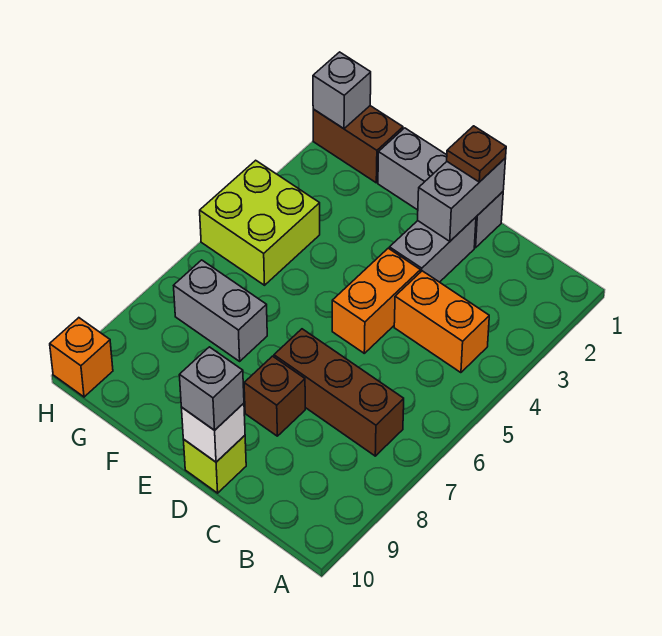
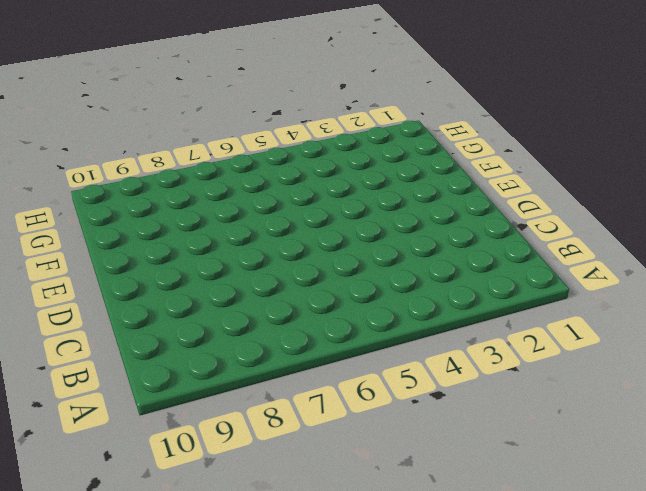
none -> orange 1x2 brick [394,271,489,373]
none -> brown 1x3 brick [274,329,404,456]
none -> grey 1x3 brick [378,128,503,248]

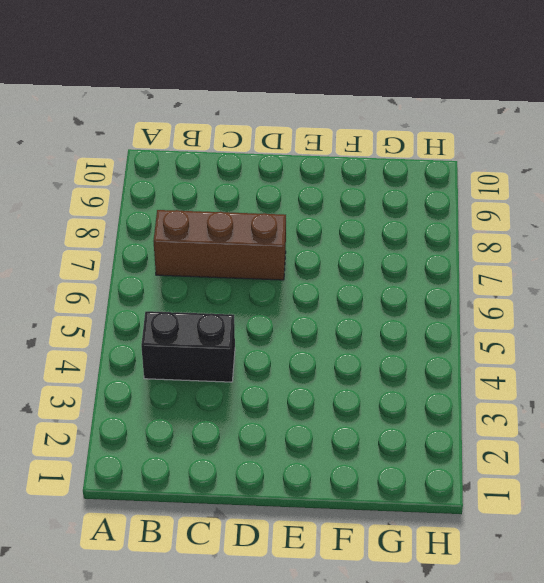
black 1x2 brick [141,311,235,382] -> orange 1x2 brick [394,271,489,373]
none -> grey 1x3 brick [378,128,503,248]
none -> grey 1x2 brick [389,217,476,282]
none -> orange 1x2 brick [332,248,420,353]

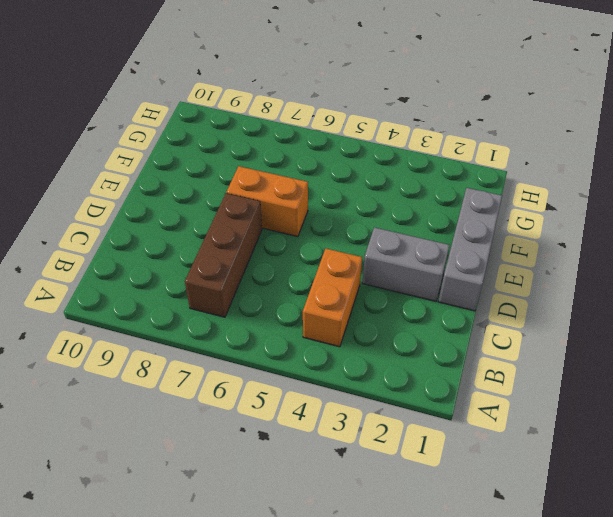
orange 1x2 brick [226,166,308,237] -> orange 1x2 brick moved to [332,248,420,353]
none -> brown 1x1 brick [244,356,305,436]
none -> lime 1x1 brick [183,436,246,493]
none -> grey 1x2 brick [174,260,267,361]

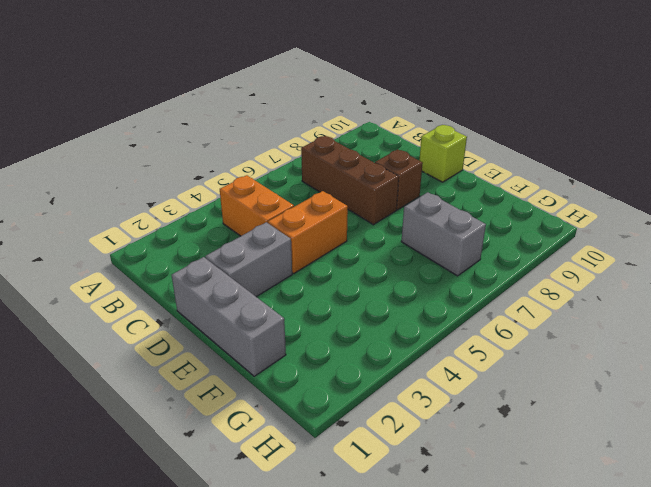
none -> brown 1x2 brick [313,106,403,183]
none -> lime 2x2 brick [200,160,320,285]
none -> orange 1x1 brick [50,318,113,397]

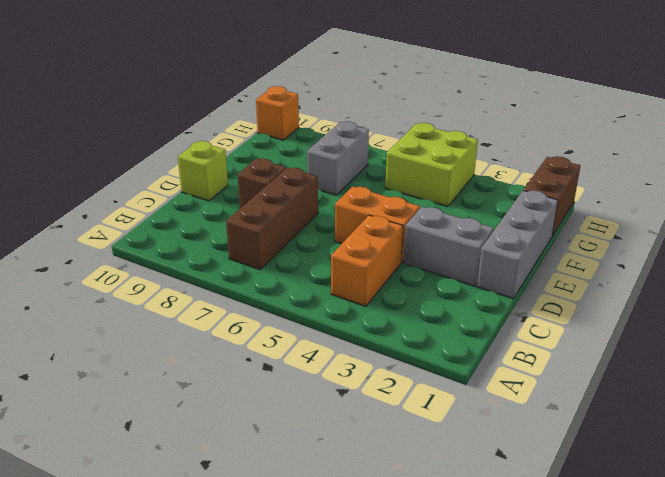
none -> grey 1x2 brick [418,158,506,241]
none -> white 1x1 brick [181,403,245,462]
none -> grey 1x1 brick [313,52,371,129]

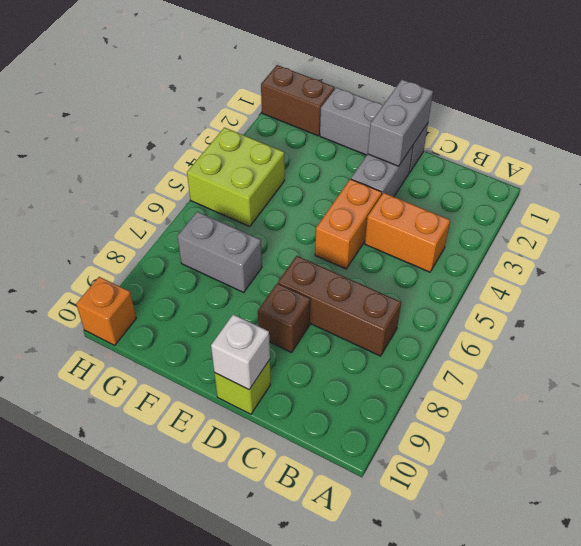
none -> grey 1x1 brick [313,52,371,129]
none -> brown 1x1 plate [447,126,506,182]
none -> grey 1x1 brick [179,347,244,430]

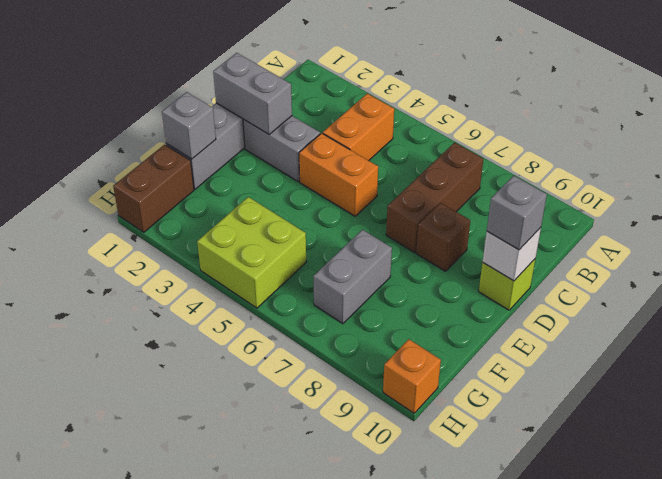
grey 1x1 brick [162,92,216,159] -> grey 1x1 brick moved to [313,52,371,129]
none -> brown 1x1 plate [447,126,506,182]

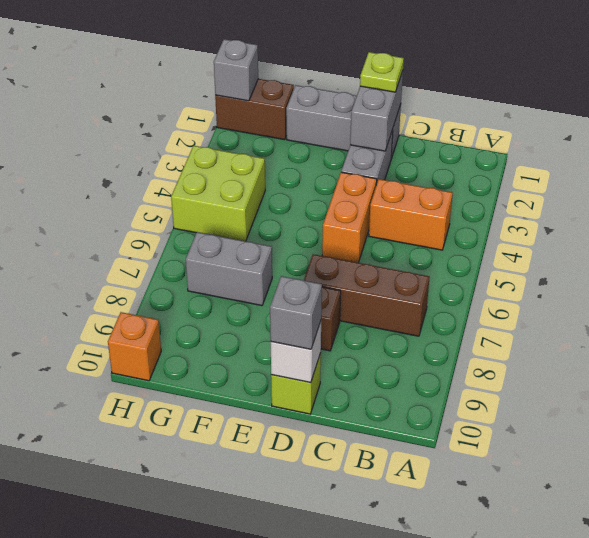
lime 1x1 plate [360,52,404,92] -> brown 1x1 plate [447,126,506,182]

